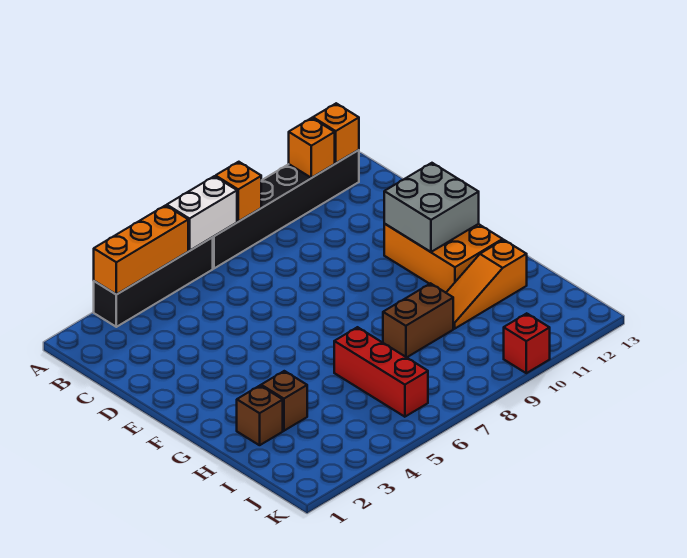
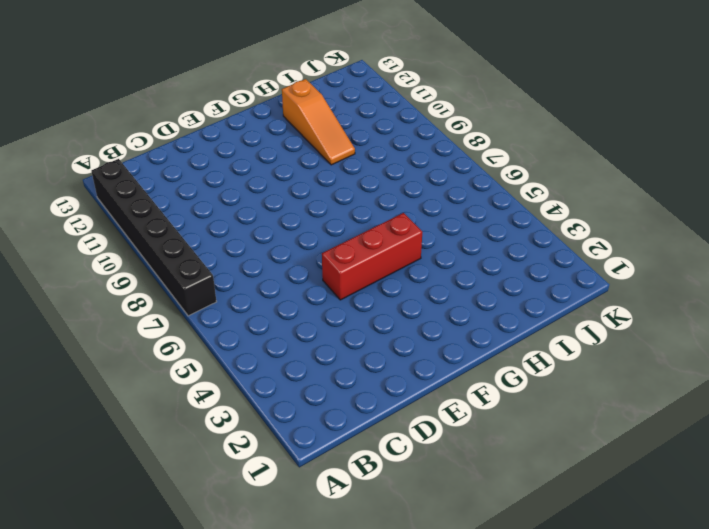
red 1x3 brick [322,213,422,300] -> red 1x3 brick moved to [334,327,428,417]
none -> black 1x4 brick [94,238,213,327]
none -> orange 2x3 brick [384,224,503,293]
none -> brown 1x1 brick [237,386,283,445]

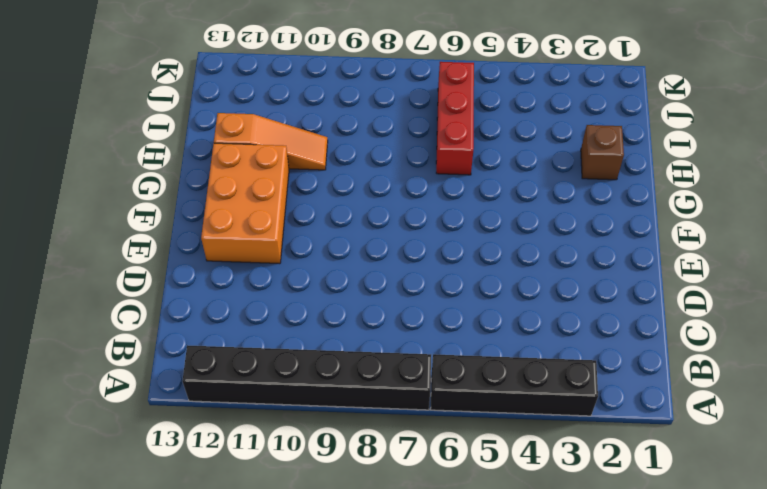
none -> brown 1x1 brick [261,371,307,431]
none -> brown 1x2 brick [383,283,453,357]
none -> red 1x1 brick [504,313,550,373]

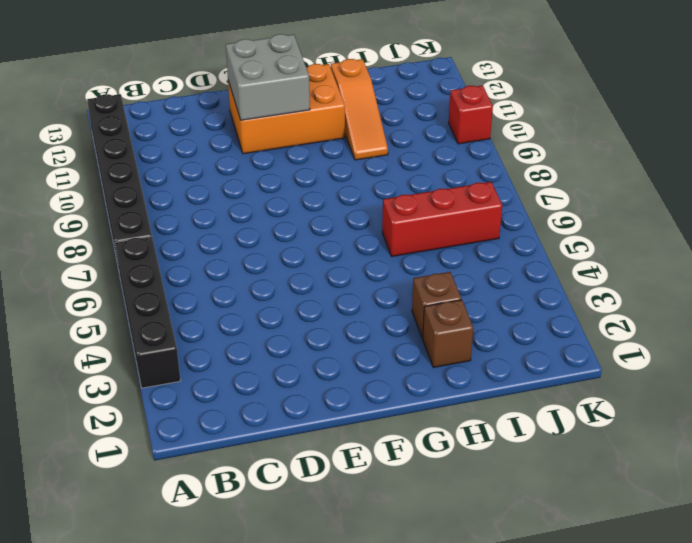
none -> brown 1x2 brick [383,283,453,357]
none -> orange 1x3 brick [94,205,188,295]
none -> white 1x2 brick [167,176,237,251]

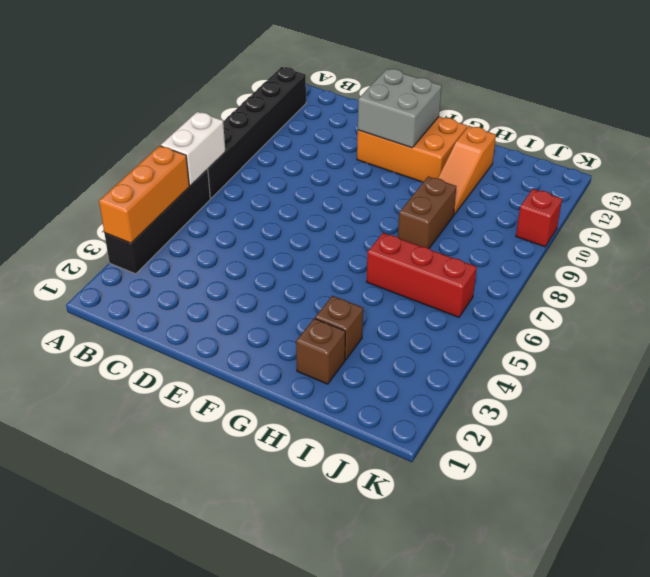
none -> orange 1x1 brick [216,162,261,222]
none -> orange 1x1 brick [289,118,335,178]
none -> orange 1x1 brick [313,103,359,163]

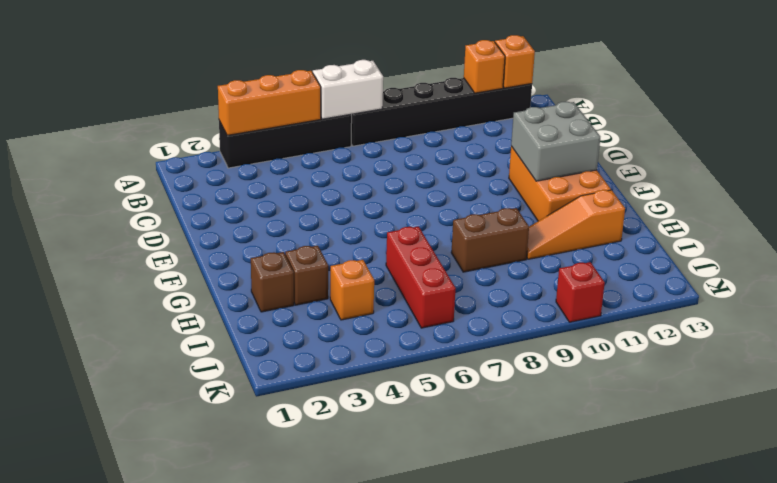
orange 1x1 brick [330,260,374,320] -> orange 1x1 brick moved to [216,162,261,222]

